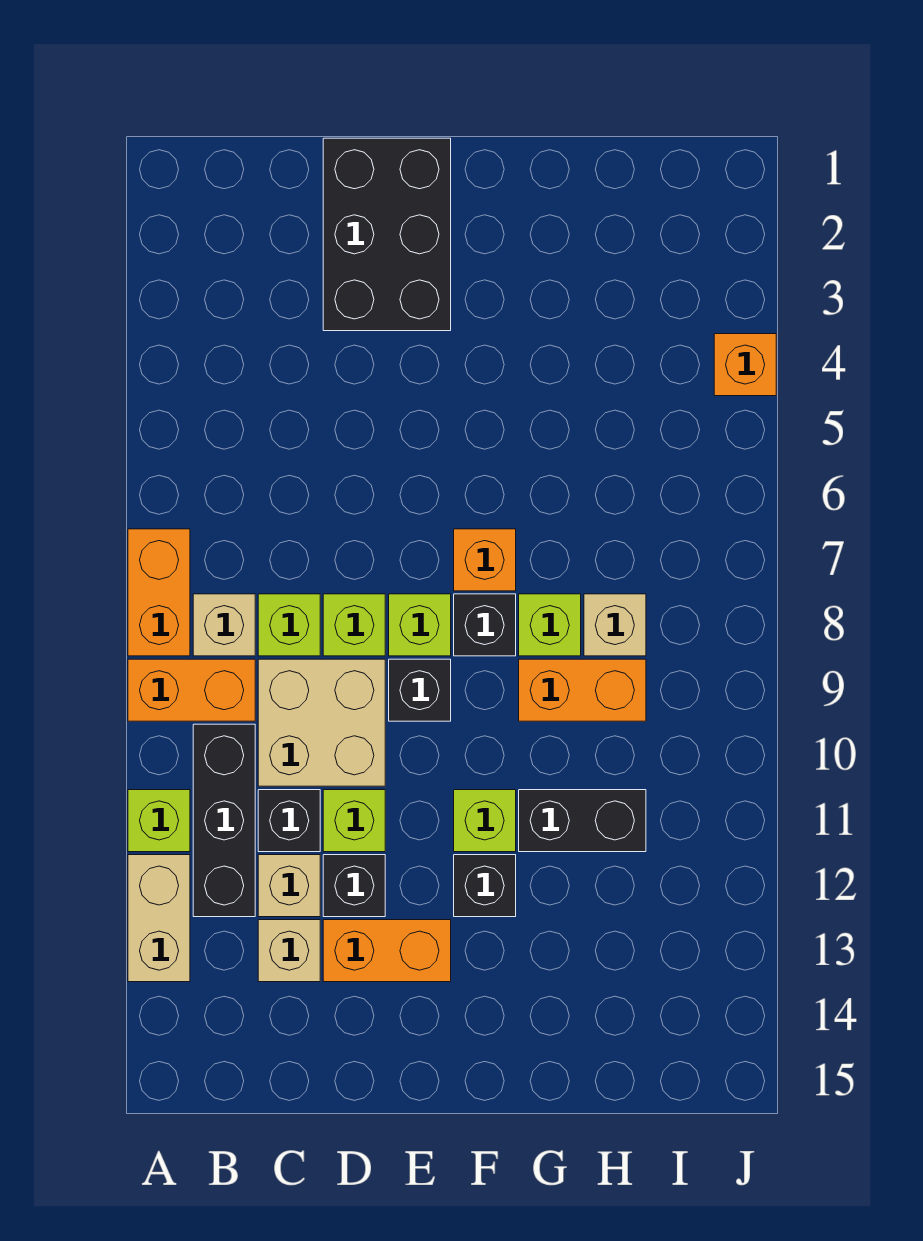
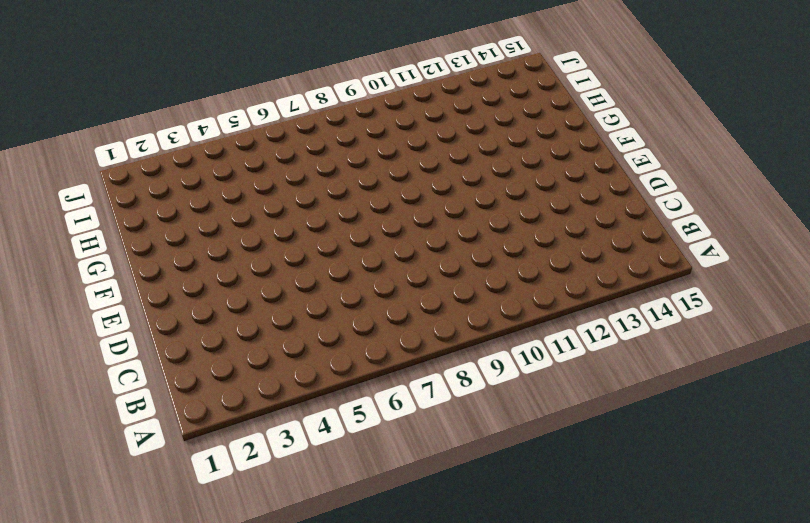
none -> orange 1x2 brick [128,529,190,656]
none -> orange 1x2 brick [128,659,255,721]
none -> lime 1x1 brick [128,790,190,852]

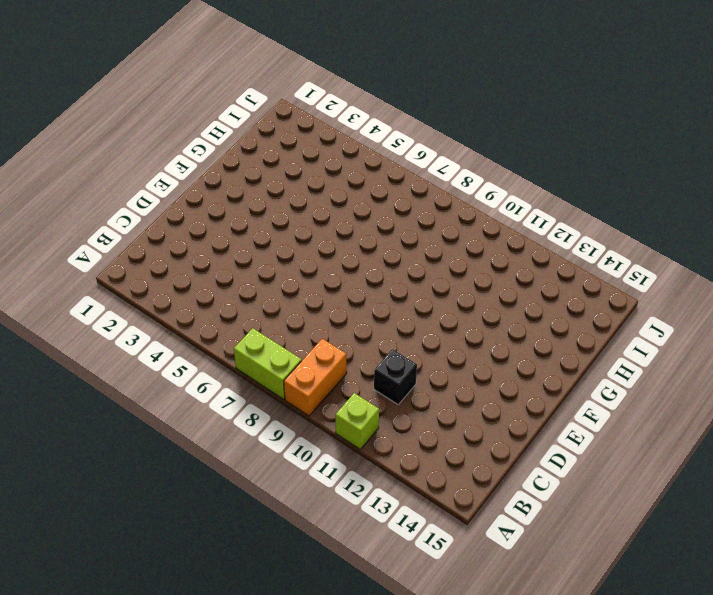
lime 1x2 brick [234,328,302,399] -> orange 1x2 brick [128,529,190,656]
none -> tan 1x2 brick [128,855,190,982]
none -> tan 1x1 brick [193,594,255,656]
none -> black 1x3 brick [193,724,255,917]

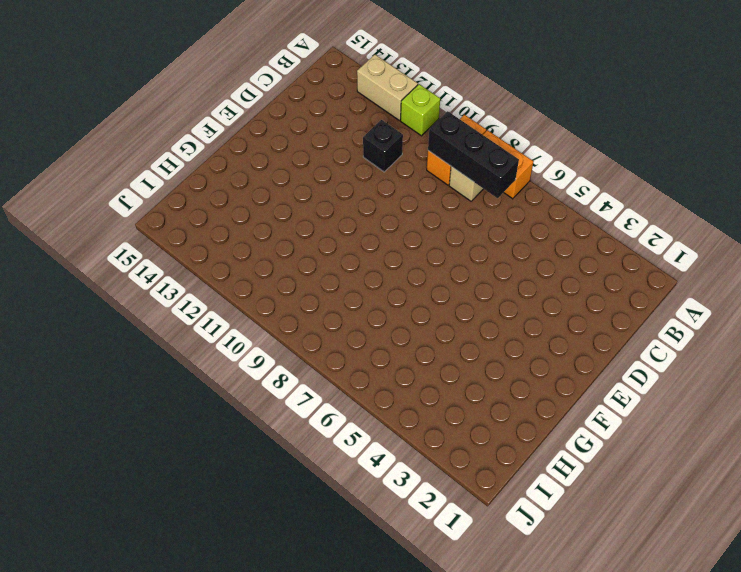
black 1x3 brick [428,111,519,198] -> black 1x3 brick moved to [193,724,255,917]
none -> lime 1x1 brick [258,594,320,656]
none -> tan 2x2 brick [258,659,385,786]
none -> tan 1x1 brick [258,855,320,917]

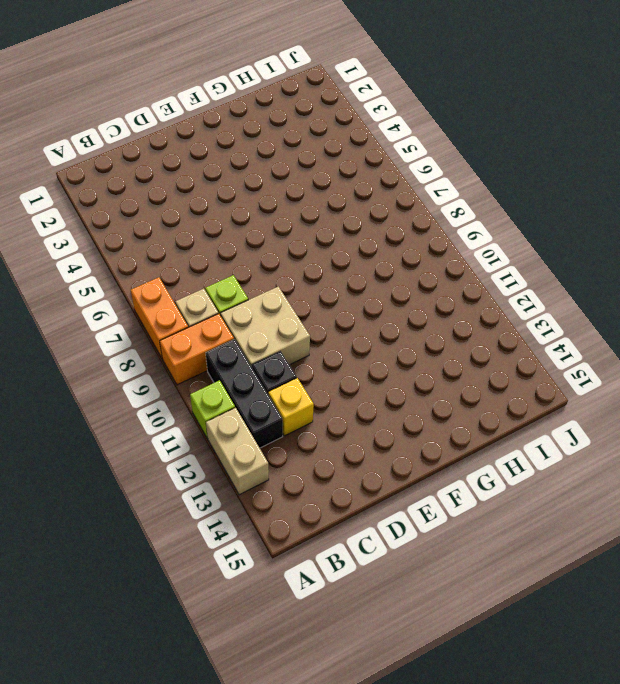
yellow 1x1 brick [268,378,314,436] -> tan 1x1 brick [258,855,320,917]
none -> tan 1x1 brick [258,920,320,982]
none -> black 2x3 brick [323,138,451,331]
none -> lime 1x1 brick [323,594,385,656]

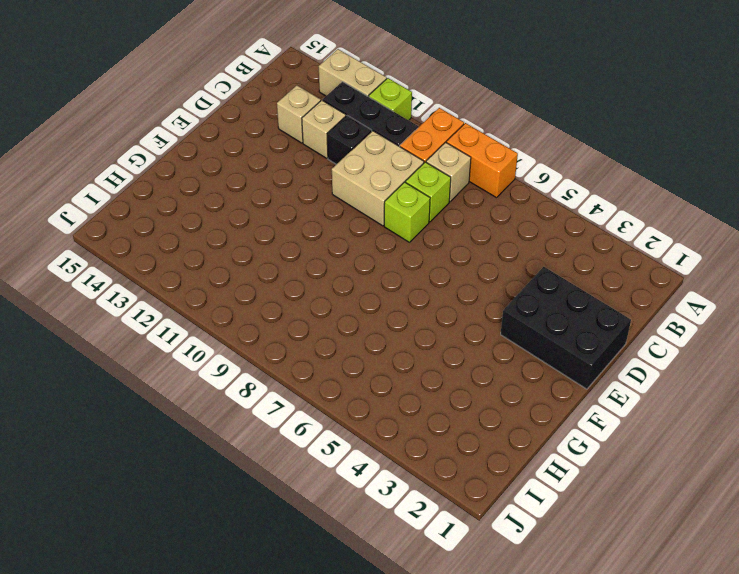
none -> lime 1x1 brick [323,790,385,852]
none -> black 1x1 brick [323,855,385,917]
none -> orange 1x2 brick [323,920,451,982]

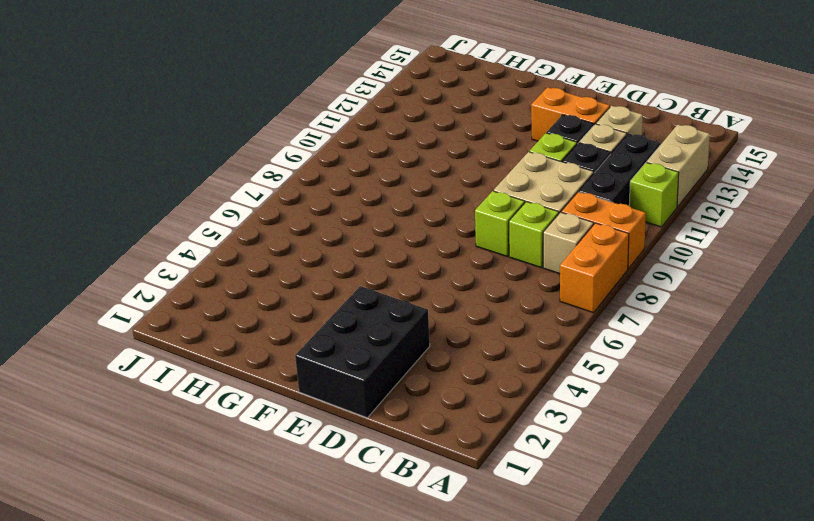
none -> lime 1x1 brick [389,594,451,656]
none -> black 1x1 brick [389,659,451,721]
none -> orange 1x1 brick [454,529,516,591]

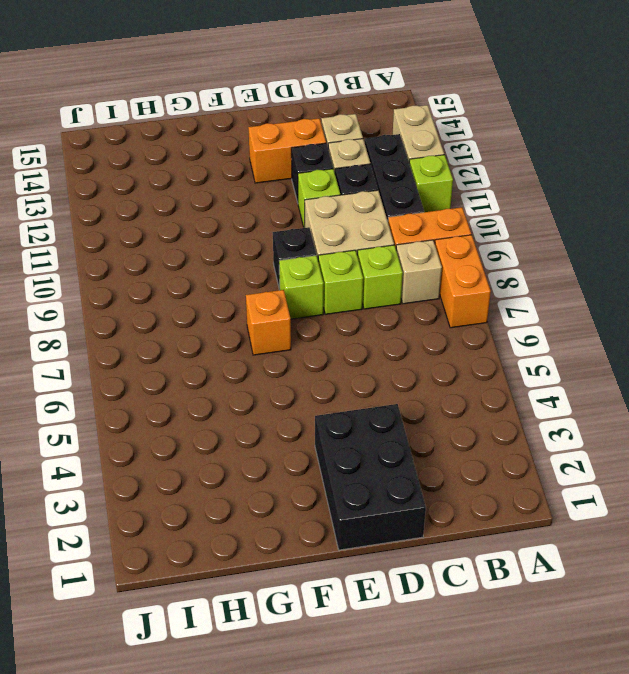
none -> black 1x1 brick [454,594,516,656]
none -> lime 1x1 brick [454,790,516,852]
none -> black 1x1 brick [454,855,516,917]

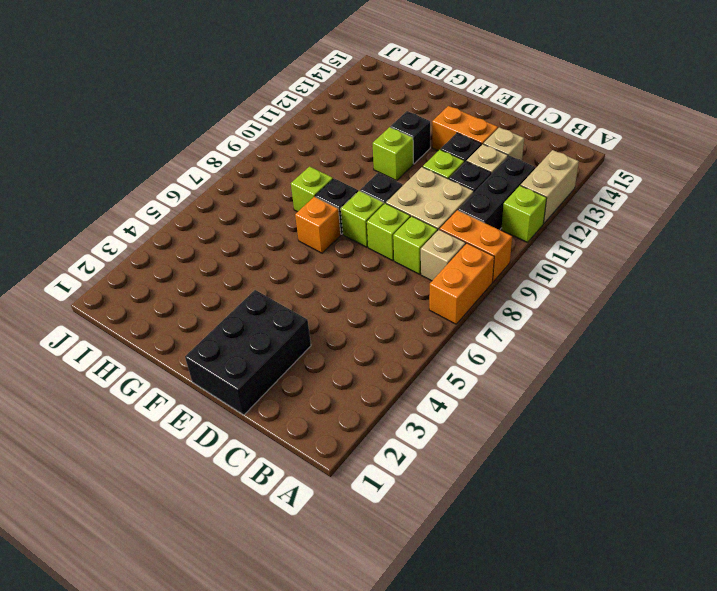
none -> orange 1x2 brick [519,659,646,721]
none -> black 1x2 brick [519,790,646,852]
none -> tan 1x1 brick [584,594,646,656]

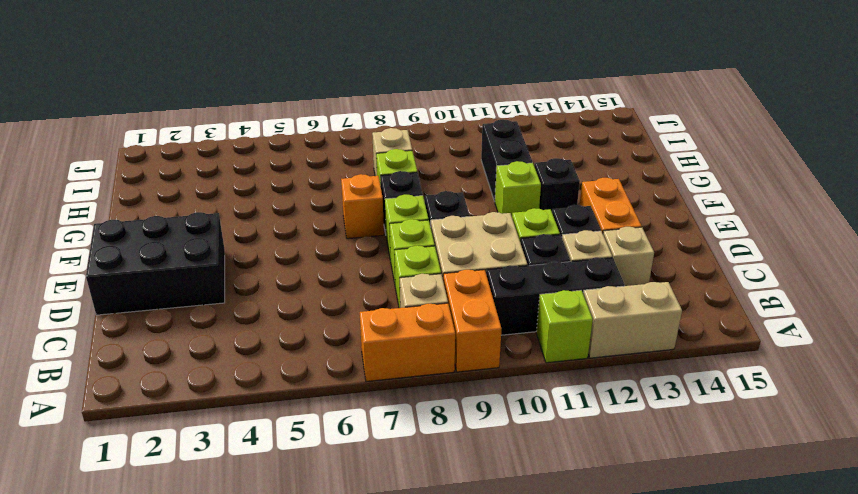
none -> orange 1x2 brick [519,659,646,721]
none -> orange 1x1 brick [714,334,776,396]

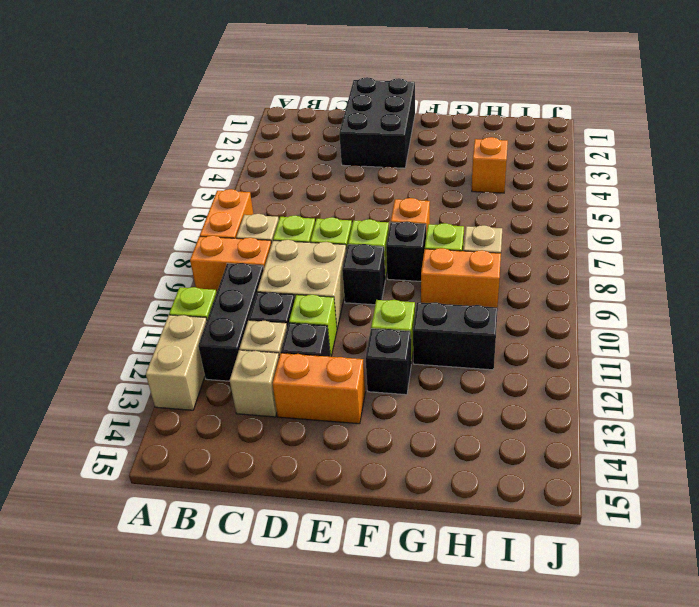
orange 1x1 brick [472,137,508,193] -> orange 1x1 brick moved to [714,334,776,396]

